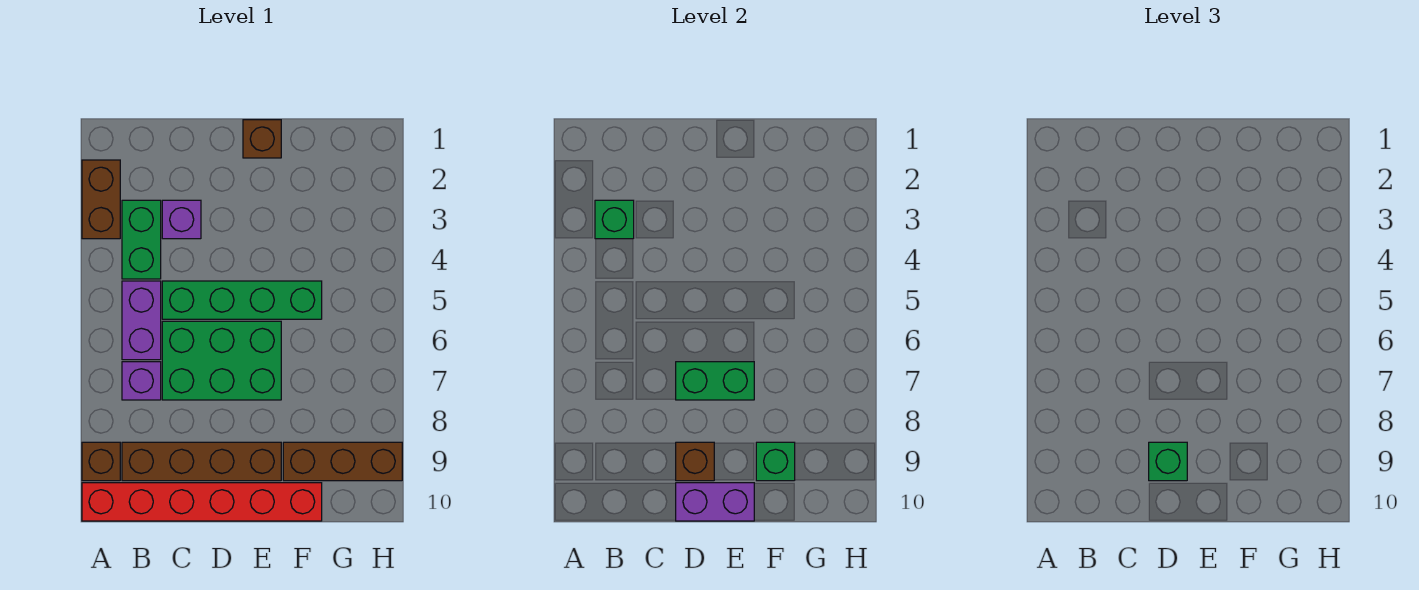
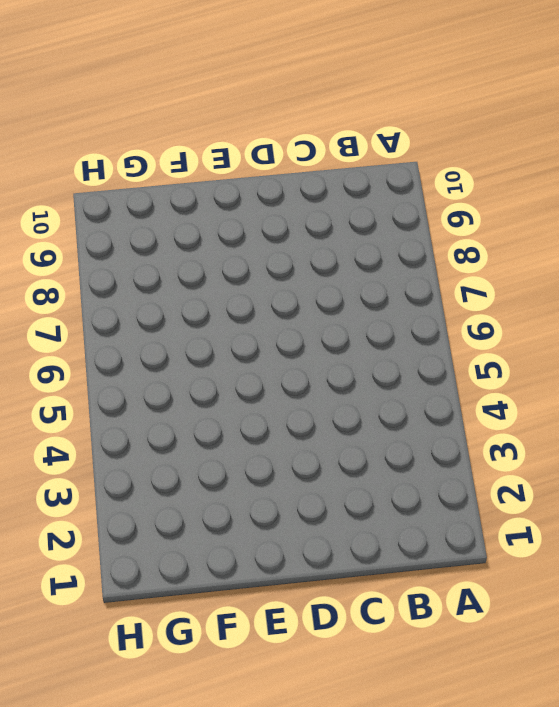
none -> brown 1x2 brick [82,160,120,239]
none -> brown 1x1 brick [82,442,120,481]
none -> red 1x6 brick [82,483,322,521]

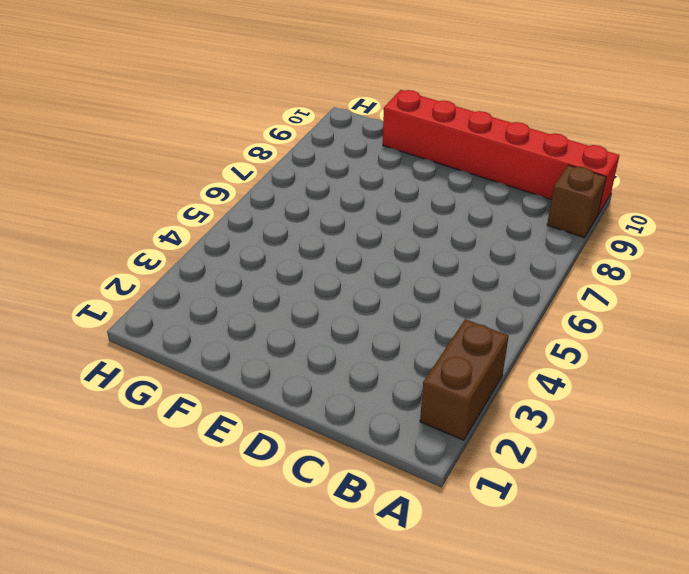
none -> green 1x2 brick [122,200,161,279]
none -> purple 1x2 brick [122,281,161,360]
none -> purple 1x1 brick [122,362,161,400]

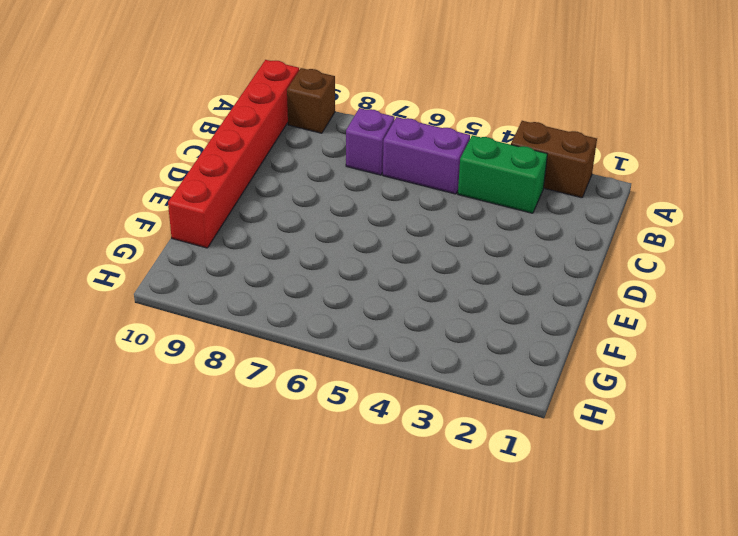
none -> brown 1x4 brick [122,442,281,481]
none -> purple 1x1 brick [162,200,201,239]
none -> green 1x4 brick [162,281,322,319]

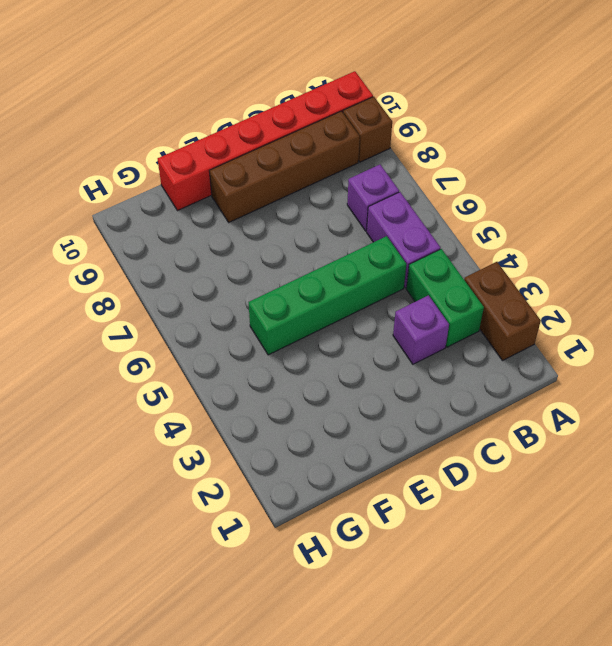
none -> green 2x3 brick [162,321,281,400]
none -> brown 1x1 brick [243,120,281,158]
none -> brown 1x3 brick [283,442,402,481]

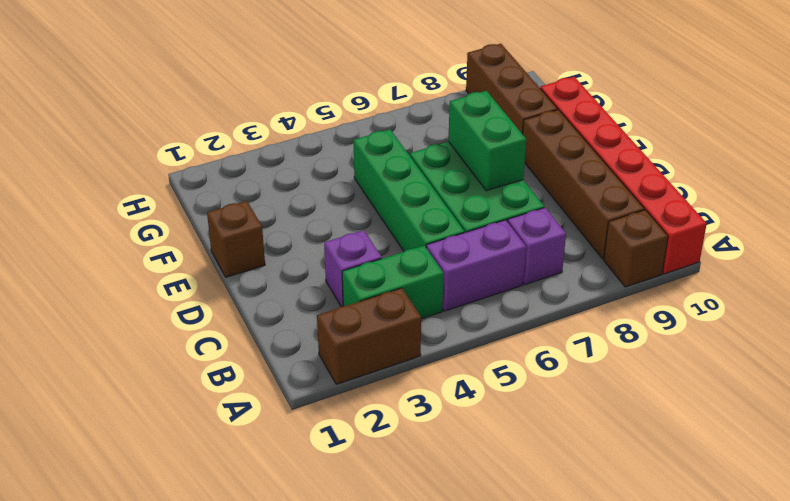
none -> green 1x1 brick [595,200,634,239]
none -> brown 1x1 brick [676,442,714,481]
none -> purple 1x2 brick [676,483,754,521]

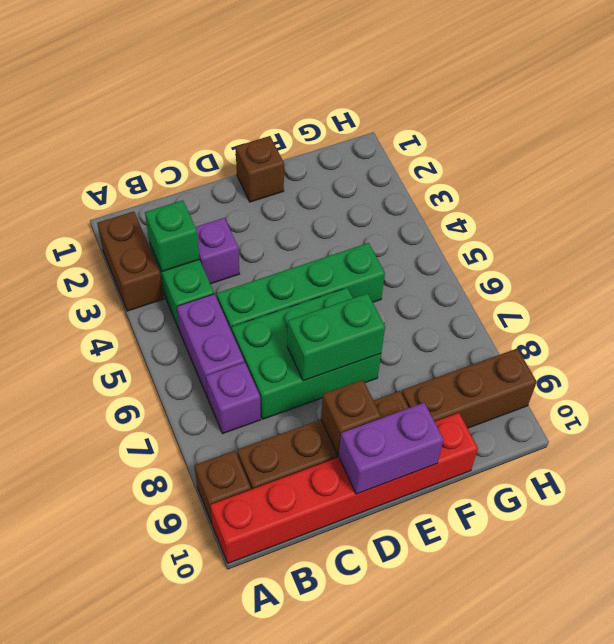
none -> green 1x1 brick [756,442,795,481]
none -> green 1x1 brick [1149,442,1187,481]

